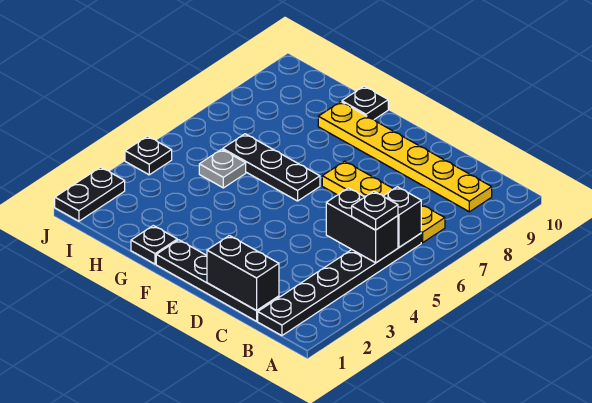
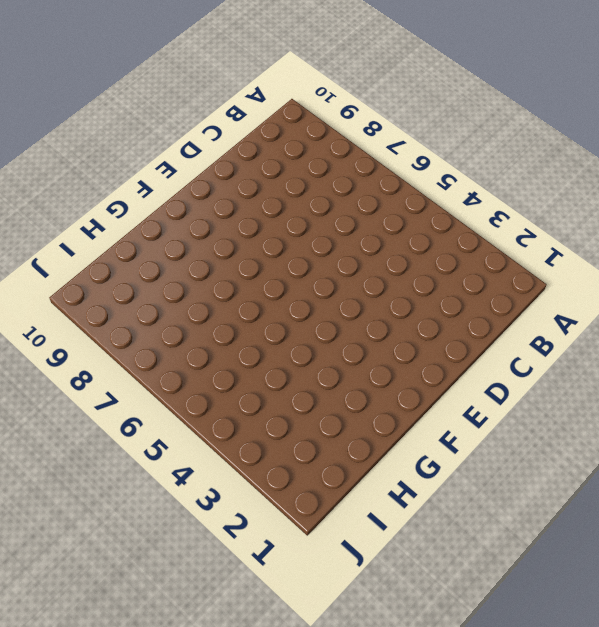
none -> black 1x6 plate [258,233,421,336]
none -> yellow 1x4 plate [322,161,445,243]
none -> yellow 1x6 plate [318,102,492,212]

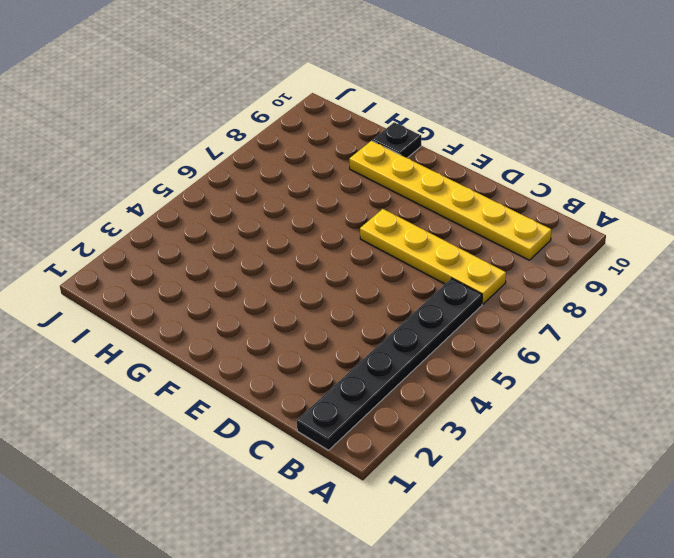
none -> black 1x4 plate [156,240,279,321]
none -> black 1x3 plate [223,134,320,201]
none -> black 1x1 plate [131,226,177,264]

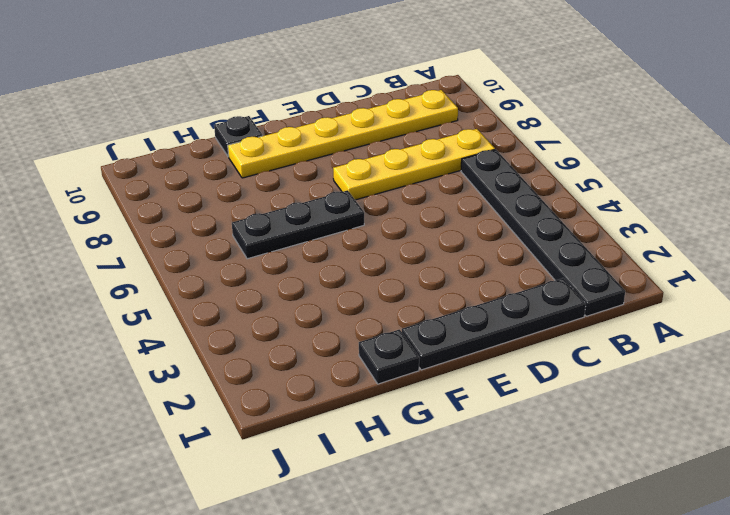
none -> grey 1x1 plate [199,149,246,188]
none -> black 1x2 plate [55,167,125,221]
none -> black 1x1 plate [125,136,172,175]

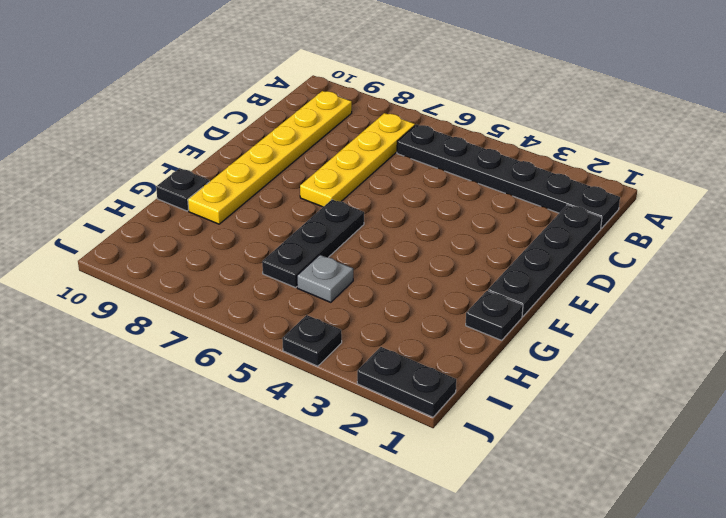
none -> black 1x2 brick [326,188,398,263]
none -> black 1x1 brick [383,187,421,247]
none -> black 1x2 brick [207,236,279,311]

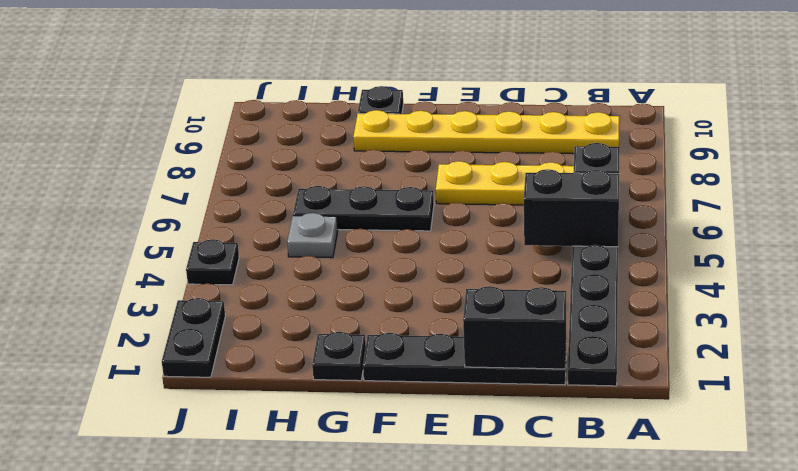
none -> black 1x1 plate [352,191,398,230]

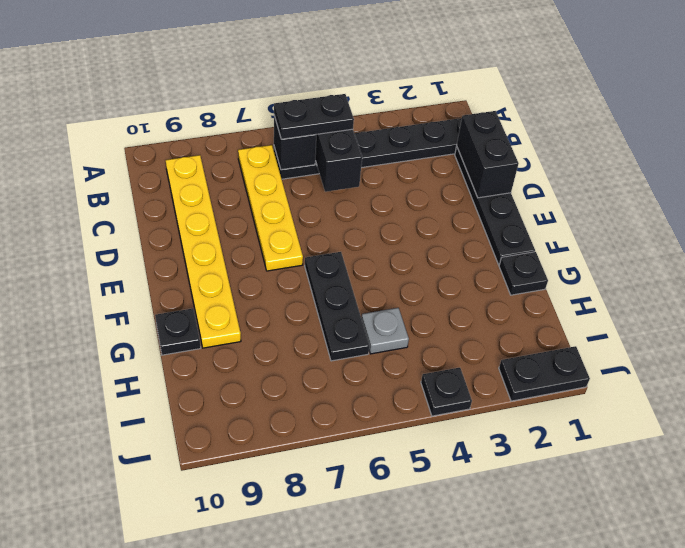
black 1x2 plate [274,94,354,139] -> black 1x1 plate [352,191,398,230]

